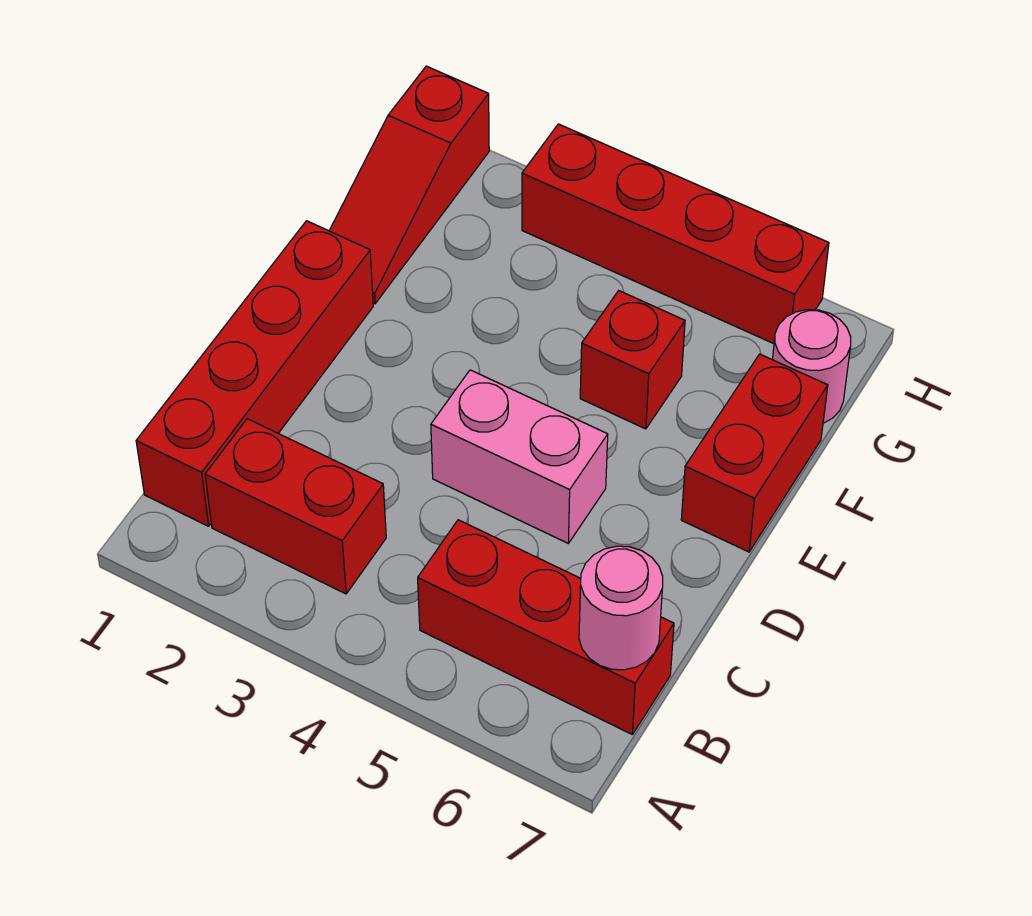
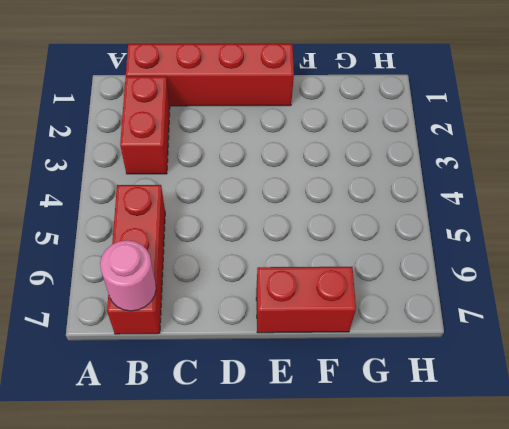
none -> pink 1x2 brick [431,370,608,543]
none -> red 1x3 slope [329,66,489,304]

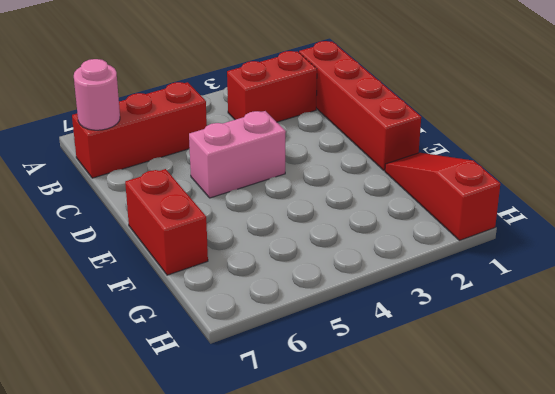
none -> red 1x1 brick [580,291,685,429]
none -> pink 1x1 round brick [773,310,851,423]

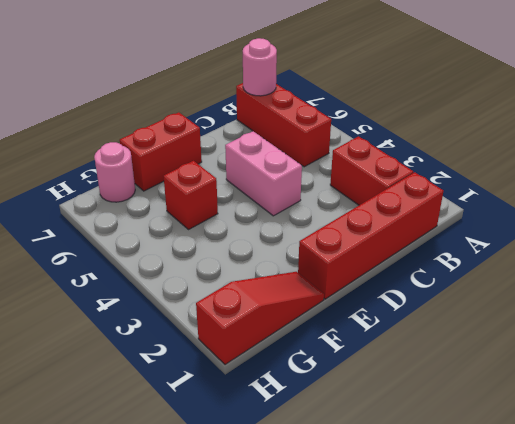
none -> red 1x4 brick [522,124,829,344]

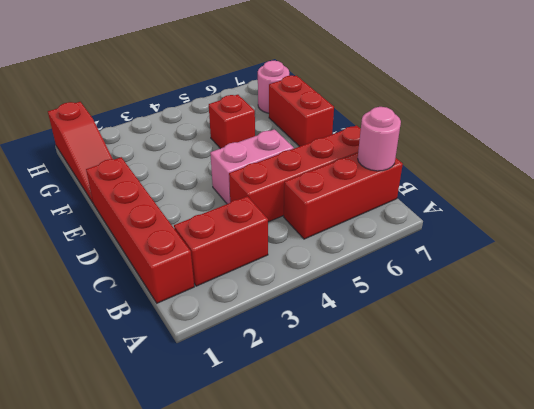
red 1x4 brick [229,125,361,222] -> red 1x4 brick moved to [522,124,829,344]

